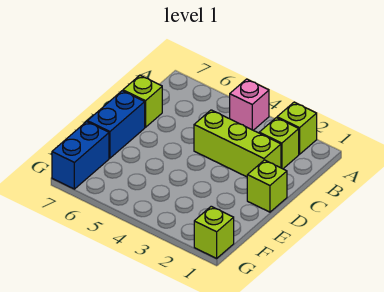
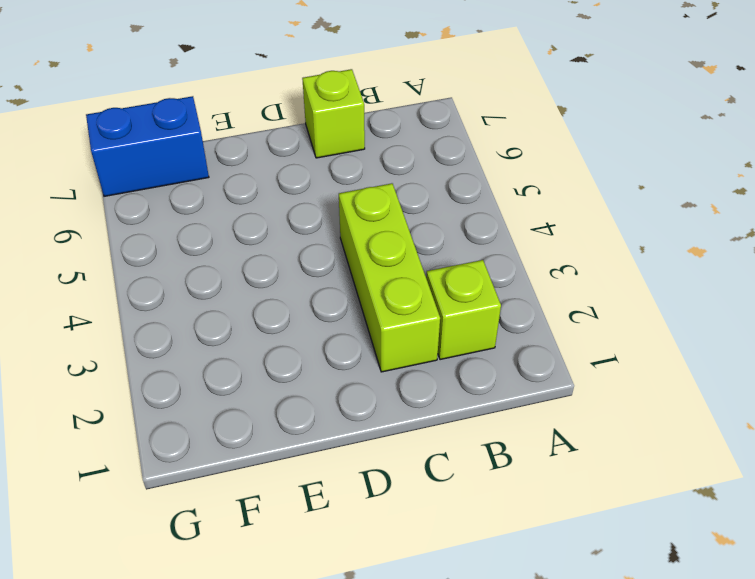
none -> lime 1x1 brick [277,102,317,154]
none -> pink 1x1 brick [230,79,269,130]

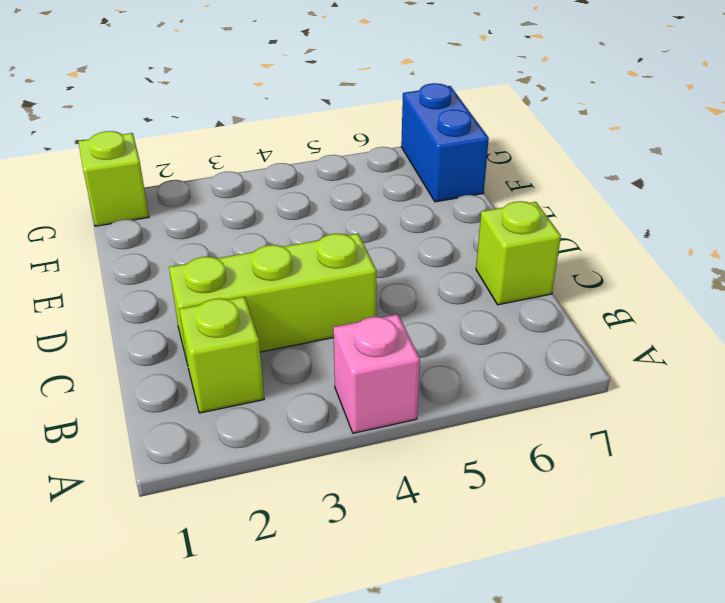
none -> lime 1x1 brick [277,102,317,154]
none -> lime 1x1 brick [247,160,287,212]

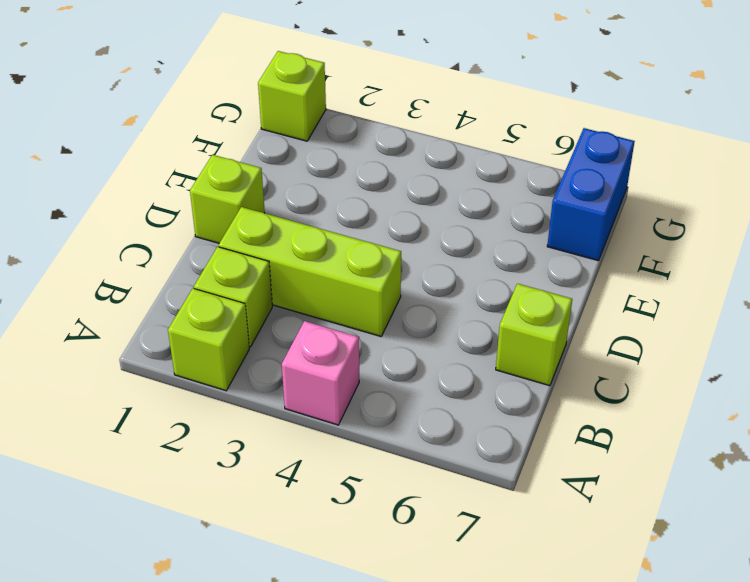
none -> blue 1x2 brick [87,91,145,158]

